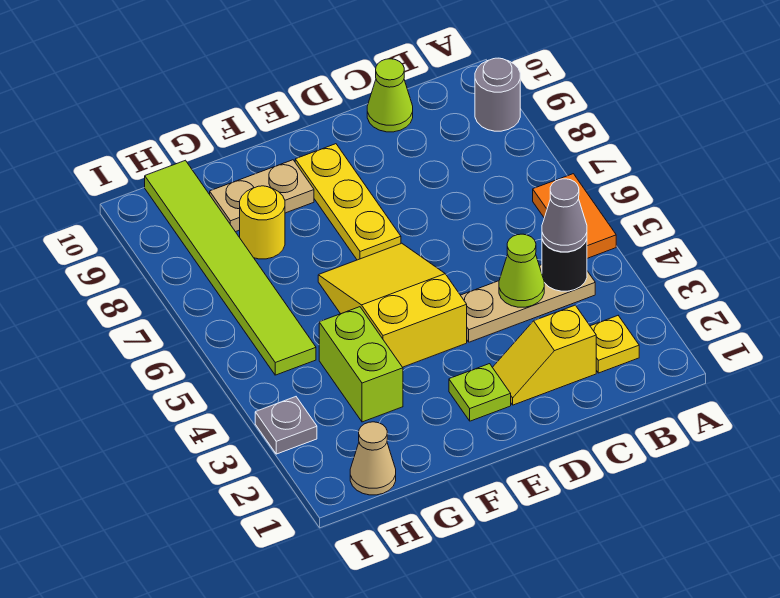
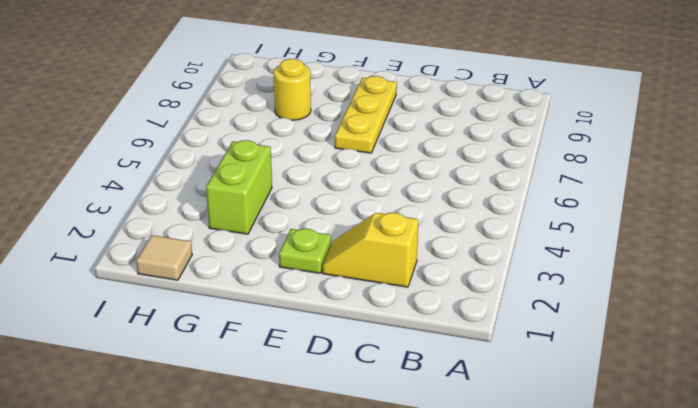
tan 1x1 tile [136,235,192,280] -> tan 1x1 cone [350,422,396,495]
none -> orange 1x2 tile [533,174,616,258]
none -> grey 1x1 round brick [475,58,520,131]
none -> yellow 1x1 plate [590,316,639,373]

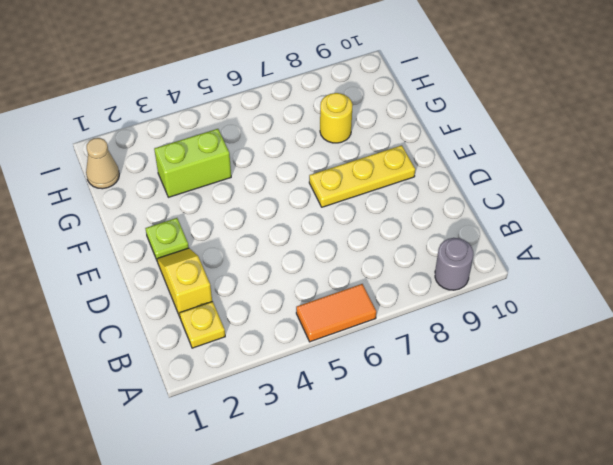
none -> tan 1x3 plate [461,265,595,342]
none -> lime 1x1 cone [367,59,413,132]
none -> yellow 2x3 slope [318,243,467,367]

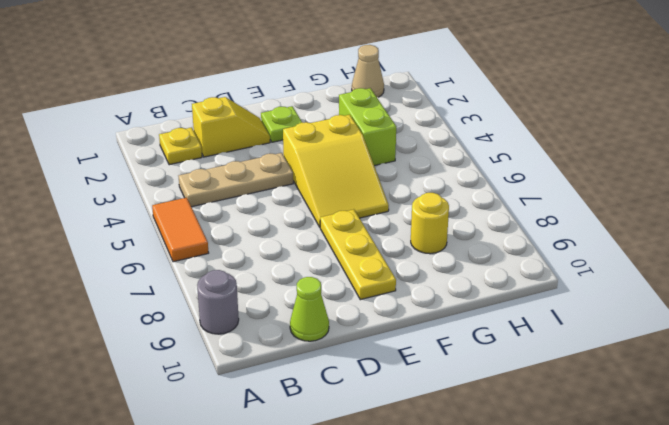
none -> tan 1x2 plate [210,160,314,232]
none -> lime 1x6 tile [145,160,316,375]
none -> grey 1x1 plate [255,397,317,454]

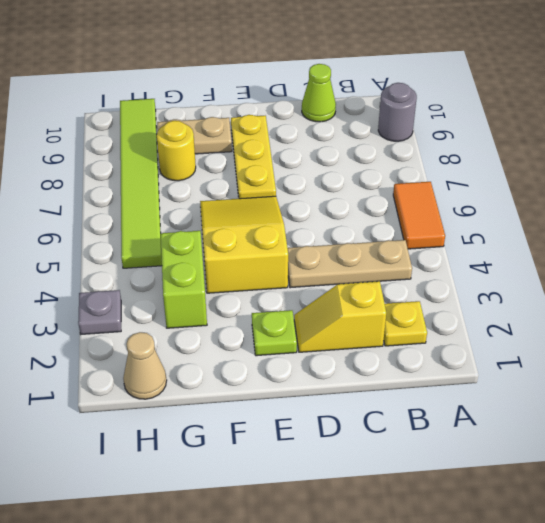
none -> black 1x1 round brick [542,239,587,291]
none -> lime 1x1 cone [499,234,544,307]
none -> grey 1x1 cone [542,179,587,252]

